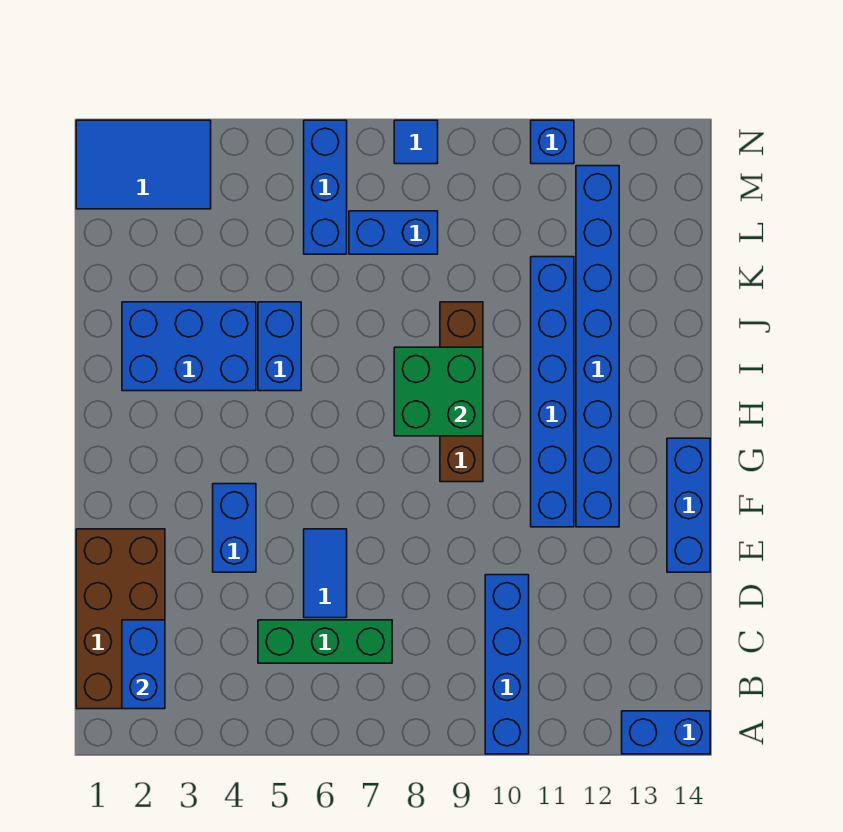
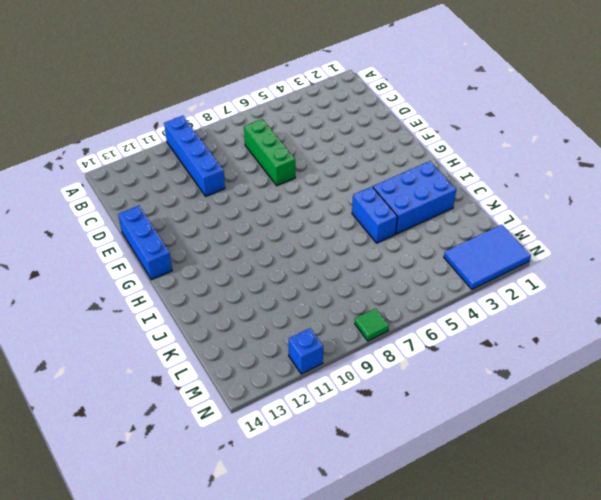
green 1x3 brick [244,119,295,186] -> green 1x3 brick turned to [258,620,392,663]
green 1x1 tile [355,309,389,341] -> blue 1x1 tile [394,120,438,164]
none -> blue 1x2 brick [622,711,710,754]
none -> brown 2x4 brick [76,529,165,709]
none -> blue 1x2 tile [304,529,347,618]

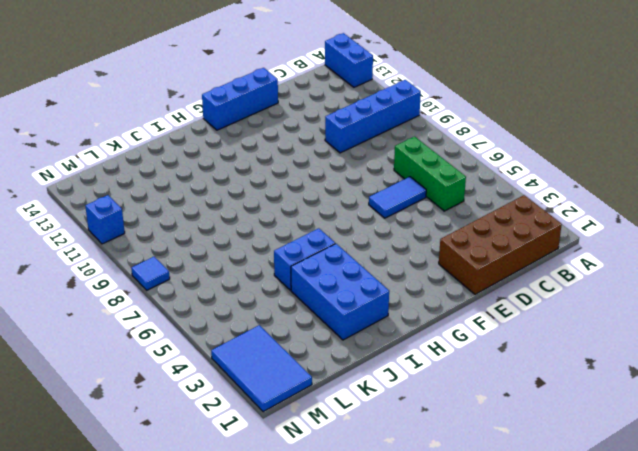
none -> blue 1x2 brick [213,484,256,572]
none -> blue 1x6 brick [531,257,574,527]
none -> blue 1x8 brick [576,166,619,527]

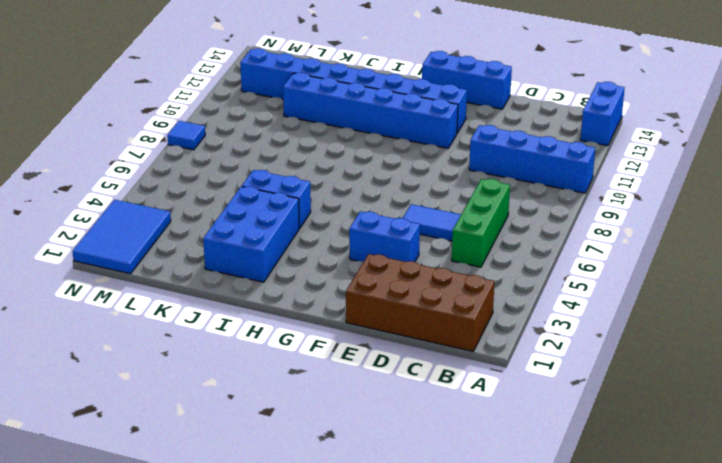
none -> brown 1x4 brick [440,302,483,482]
none -> blue 1x3 brick [304,120,347,254]
none -> blue 1x2 brick [349,211,438,254]

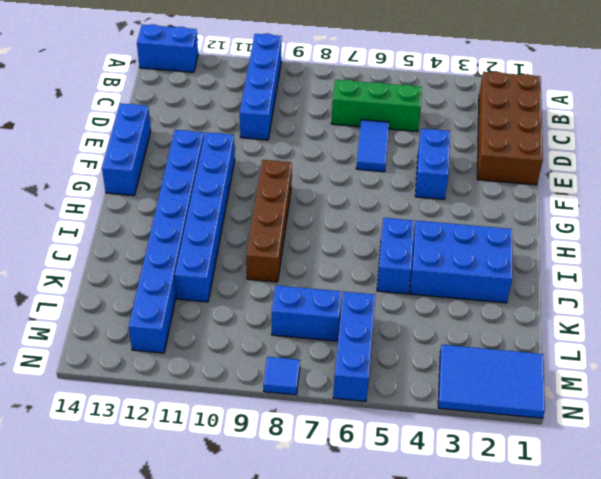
none -> blue 1x1 brick [531,120,574,164]
none -> blue 1x2 brick [122,620,165,709]
none -> green 2x2 brick [394,347,483,436]

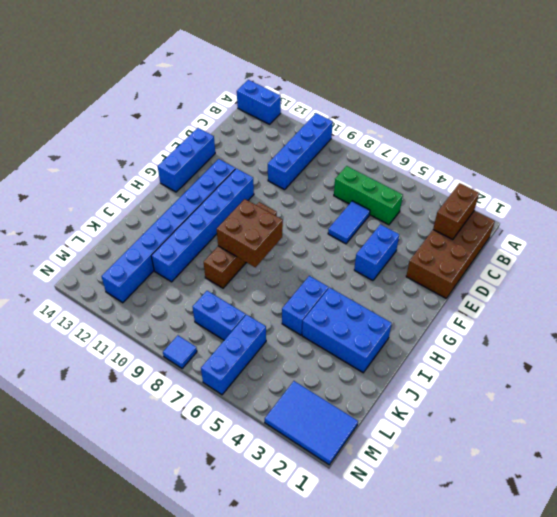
brown 1x2 brick [433,183,479,240] -> blue 1x2 brick [122,620,165,709]
brown 2x2 brick [217,199,283,267] -> green 2x2 brick [394,347,483,436]
none -> blue 1x1 brick [531,120,574,164]

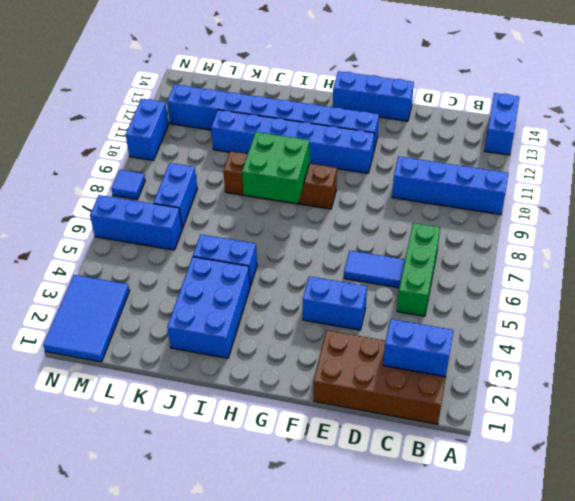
blue 1x2 brick [126,99,169,160] -> blue 1x1 brick [531,120,574,164]

